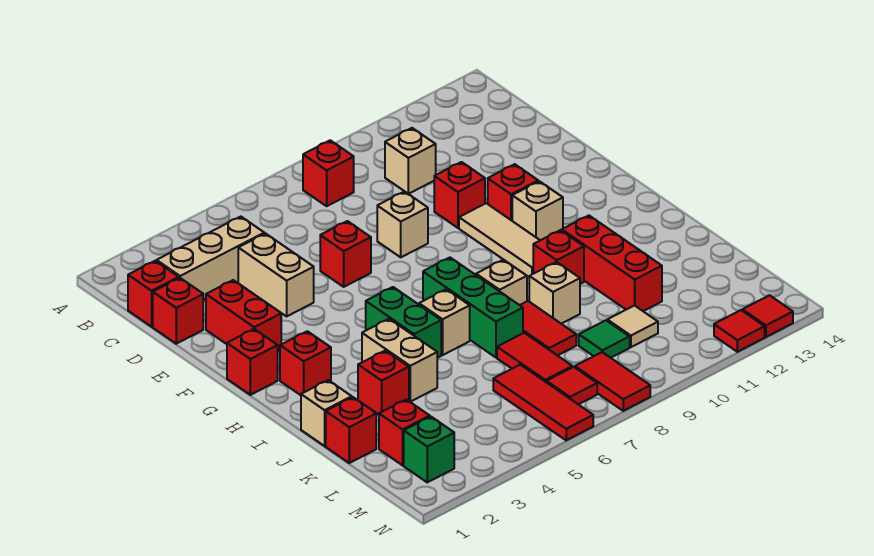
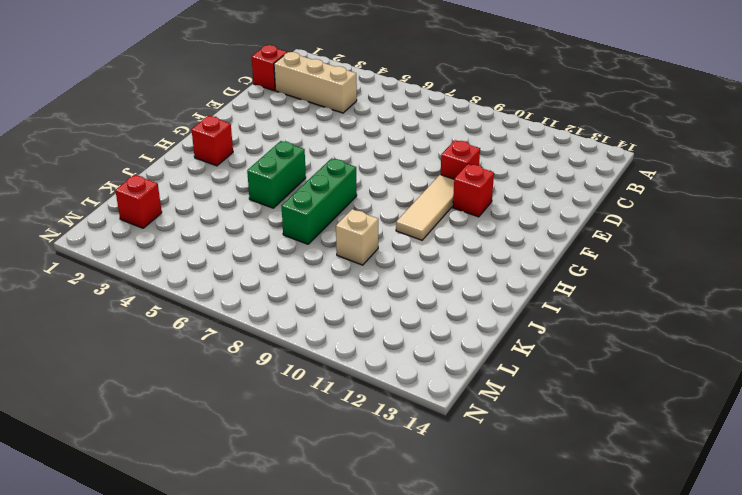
none -> red 1x1 brick [303,140,354,206]
none -> tan 1x1 brick [385,128,436,194]
none -> red 1x1 brick [153,278,203,344]
none -> tan 1x2 brick [238,234,314,316]

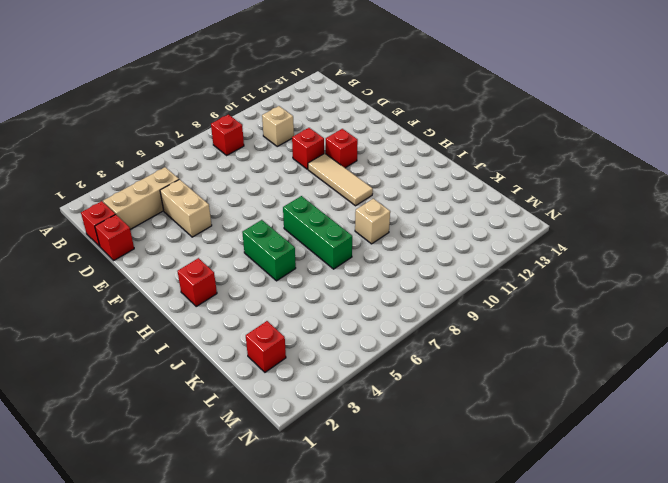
none -> red 1x2 brick [206,280,281,351]
none -> red 1x1 brick [320,221,371,287]
none -> tan 1x1 brick [377,191,428,257]
none -> red 1x1 brick [227,329,278,395]

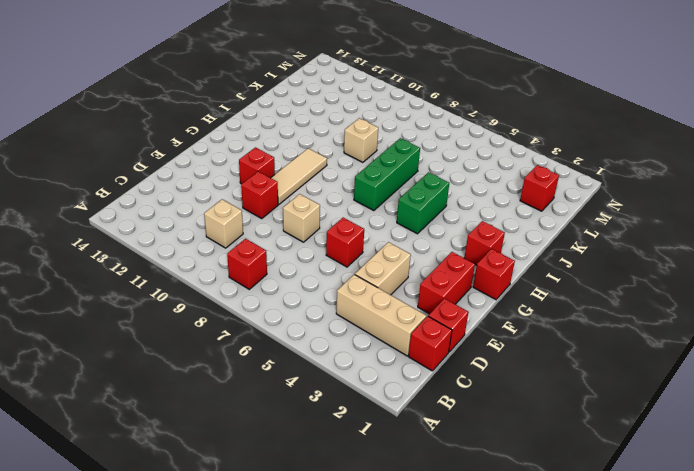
none -> tan 1x1 brick [512,181,563,240]
none -> tan 1x2 brick [362,319,437,402]
none -> tan 1x1 brick [419,289,470,355]
none -> tan 1x1 brick [476,260,527,305]

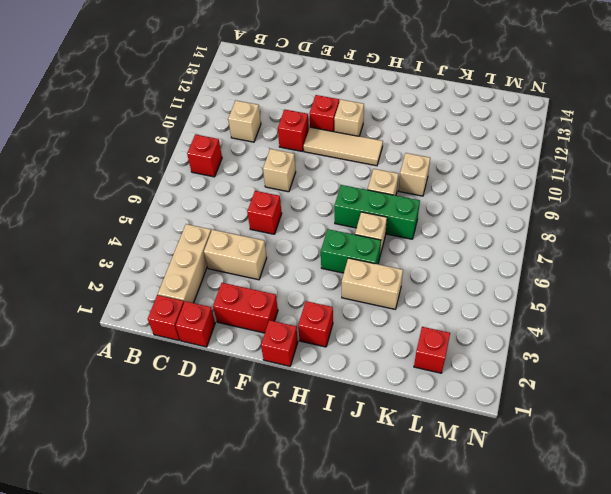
none -> red 1x1 brick [533,230,584,284]
none -> red 1x3 brick [562,215,662,311]
none -> tan 1x1 brick [301,380,352,446]
none -> red 1x1 brick [358,351,409,415]

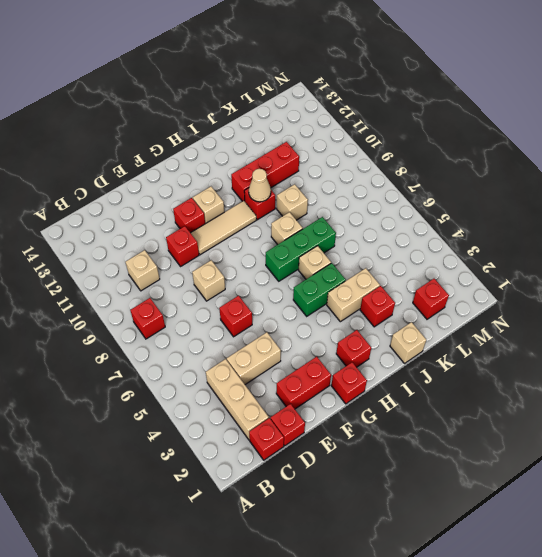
tan 1x1 cone [249,169,271,202] -> none
none -> red 1x2 tile [520,301,576,356]
none -> red 1x1 brick [326,397,376,463]
none -> red 1x2 tile [497,333,572,382]
none -> red 1x3 tile [493,365,593,440]

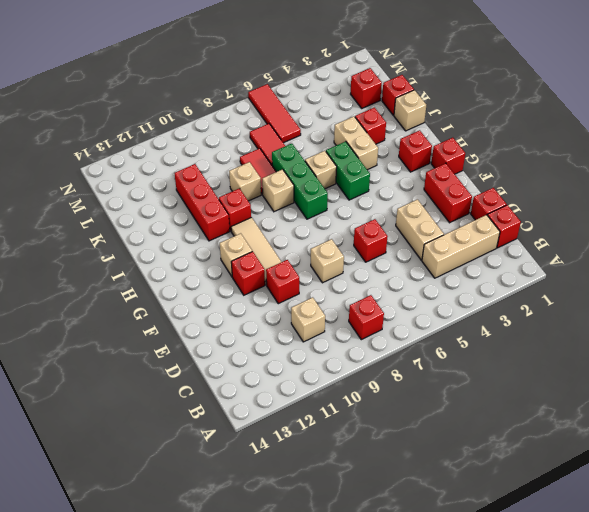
none -> green 1x1 tile [579,320,630,358]
none -> tan 1x1 tile [607,305,658,347]
none -> green 1x1 brick [404,417,454,482]
none -> red 1x1 tile [546,367,597,404]

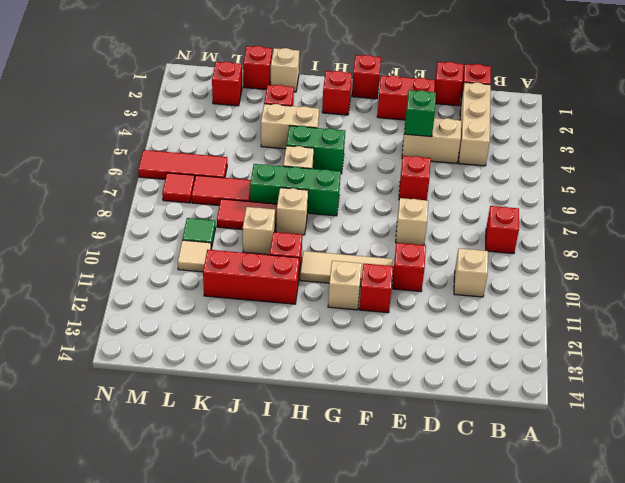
green 1x1 brick [404,90,436,137] -> green 1x1 brick moved to [404,417,454,482]
none -> red 1x2 tile [575,352,650,411]
none -> red 1x1 tile [714,310,765,352]
none -> red 1x1 tile [742,295,793,337]

